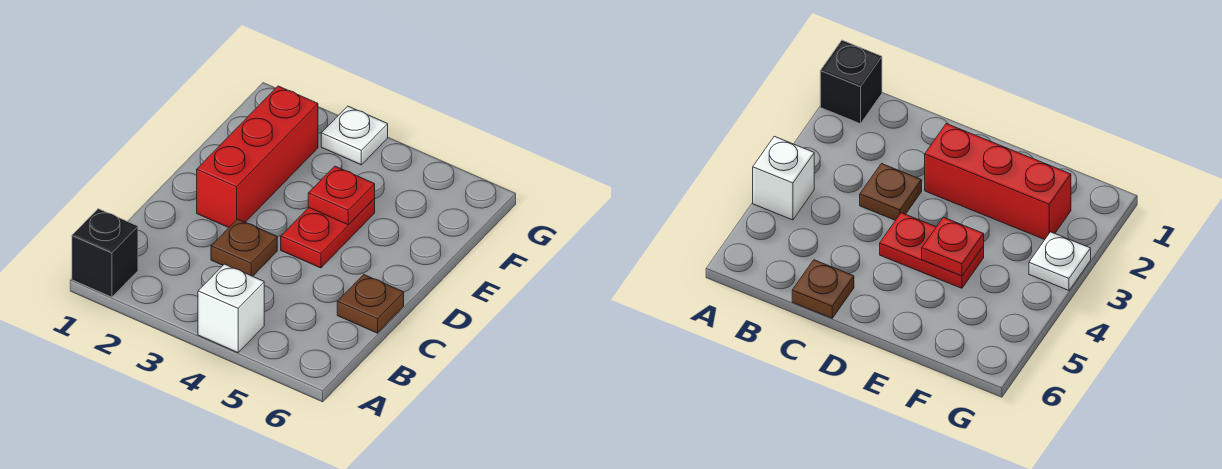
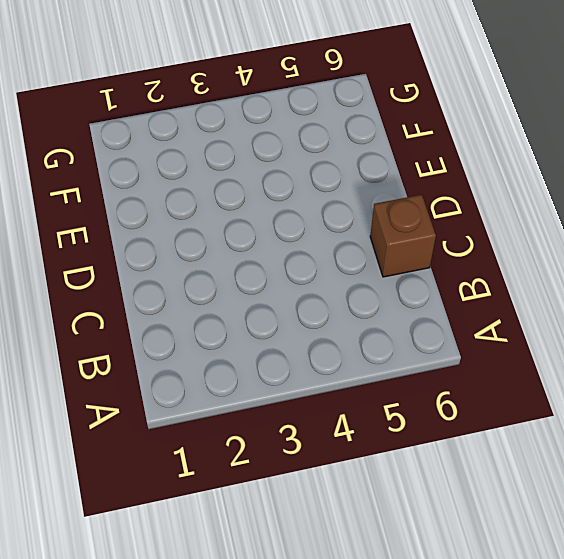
brown 1x1 brick [370,195,436,277] -> brown 1x1 plate [337,275,404,333]
none -> black 1x1 brick [72,209,138,297]
none -> white 1x1 brick [198,264,264,353]

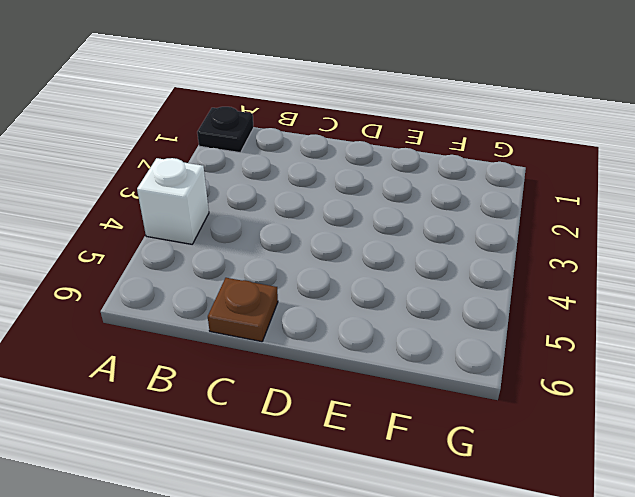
black 1x1 plate [197,107,254,153] -> black 1x1 brick [72,209,138,297]
none -> brown 1x1 plate [211,219,277,276]
none -> red 1x3 brick [197,86,318,228]

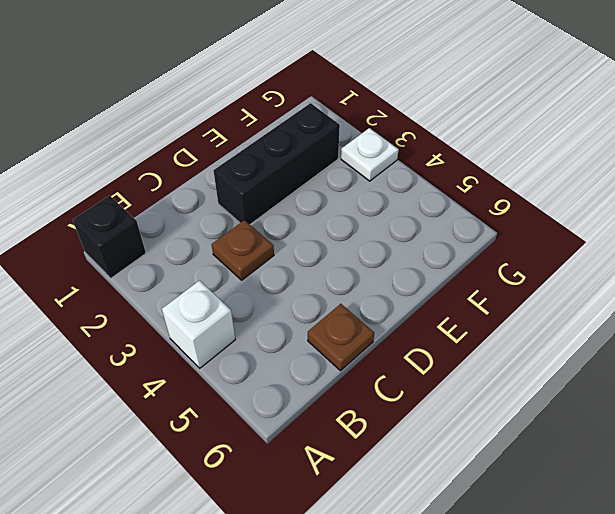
black 1x3 brick [213,103,340,224] -> red 1x3 brick [197,86,318,228]
none -> red 1x2 plate [281,199,375,268]
none -> red 1x1 plate [308,166,375,225]

